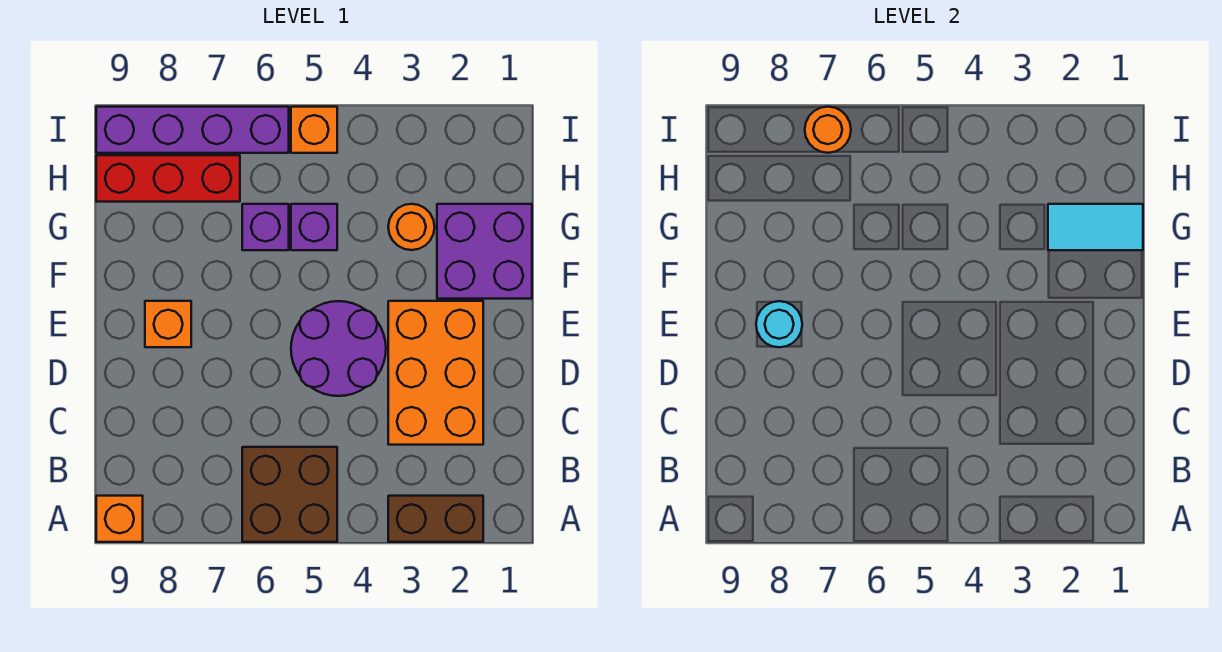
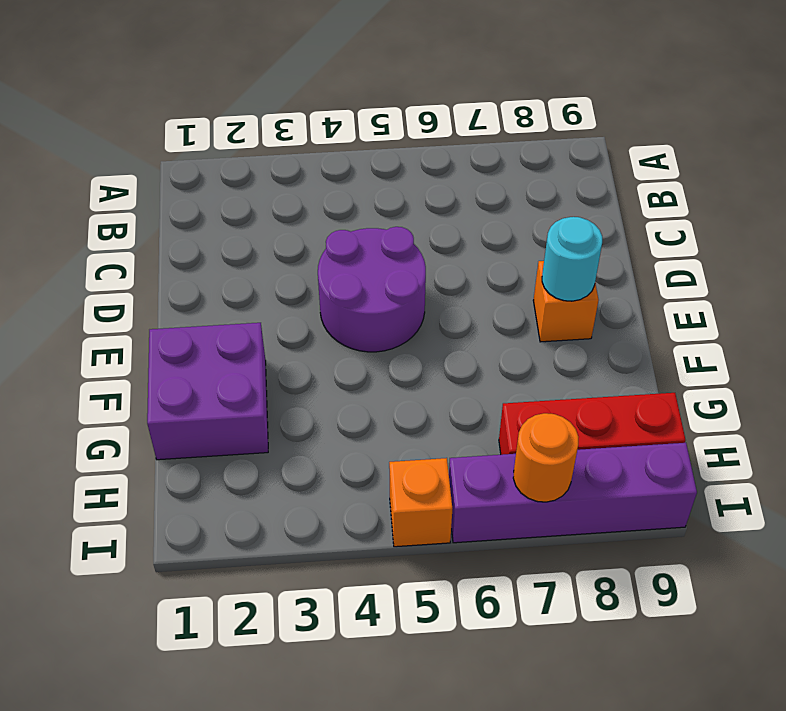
none -> brown 1x2 brick [388,496,483,542]
none -> brown 2x2 brick [242,447,337,542]
none -> orange 1x1 brick [96,496,143,542]

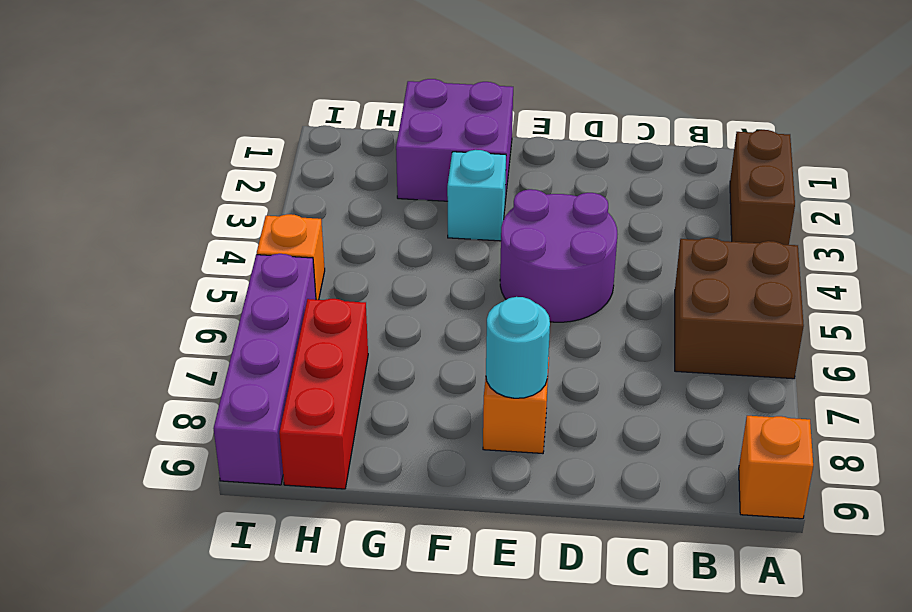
cyan 1x1 brick [447,150,506,241] -> none
none -> orange 2x3 brick [388,301,483,445]
none -> orange 1x1 round brick [388,204,435,250]
none -> purple 1x1 brick [291,204,337,250]

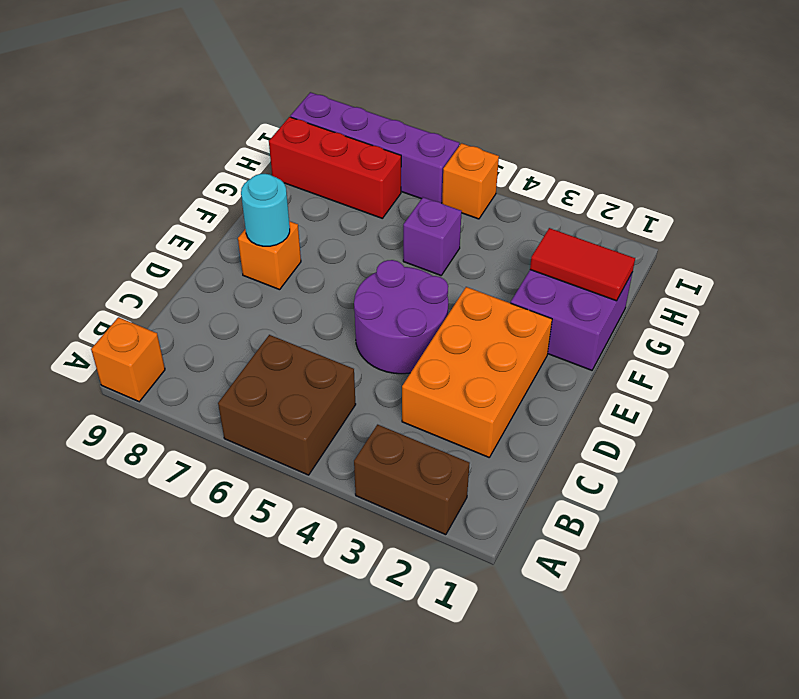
red 1x2 tile [530,228,635,301] -> cyan 1x2 tile [1048,204,1143,250]
none -> orange 1x1 round brick [388,204,435,250]
none -> purple 1x1 brick [242,204,289,250]
none -> orange 1x1 round brick [805,107,851,153]

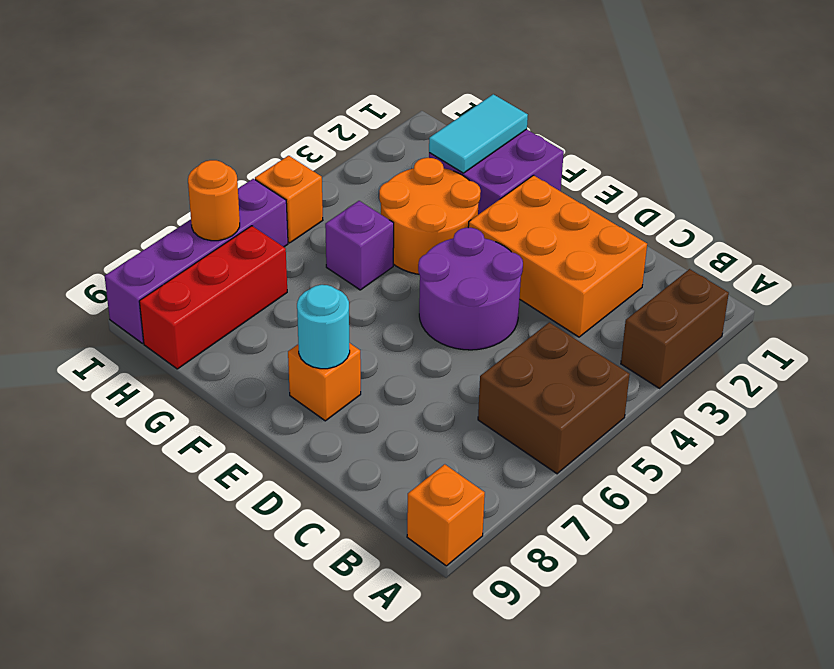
orange 2x2 round brick [379,158,481,274] -> orange 1x1 round brick [388,204,435,250]
none -> purple 1x1 brick [242,204,289,250]

